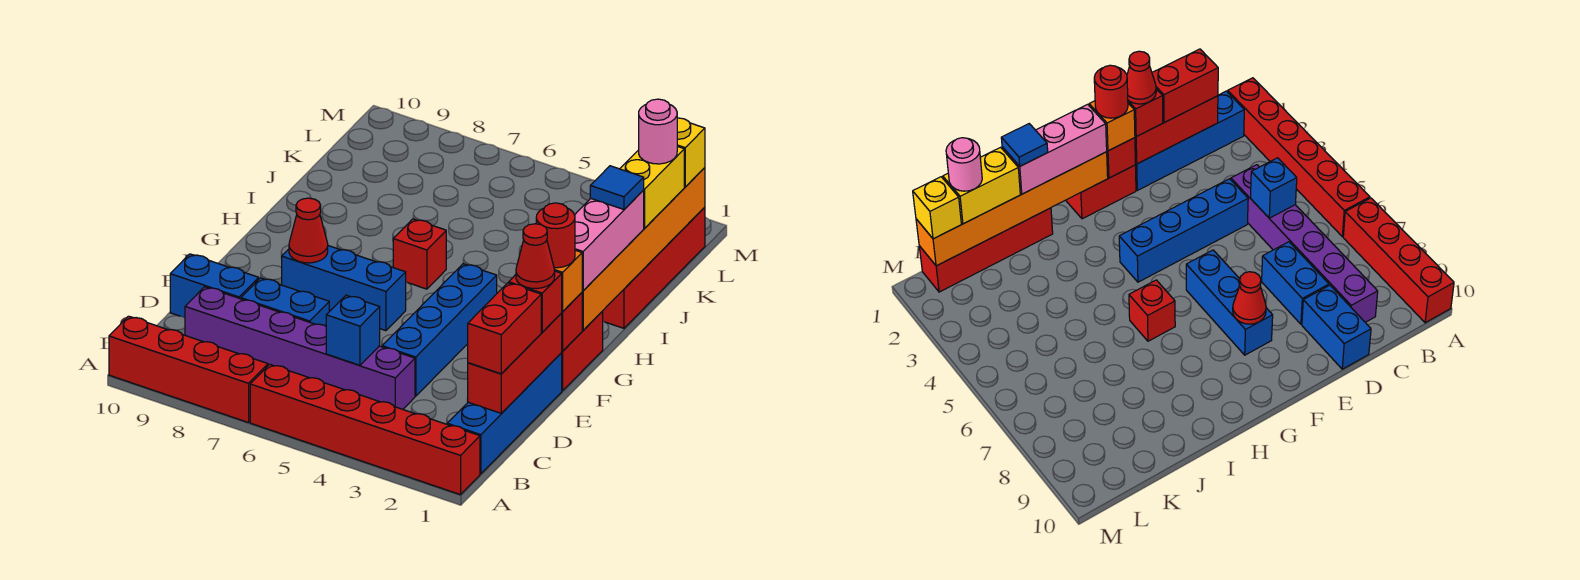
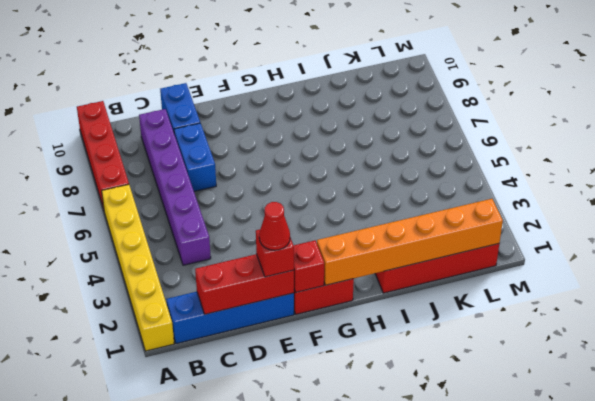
yellow 1x6 brick [102,184,174,351] -> red 1x6 brick [250,364,480,495]
none -> blue 1x4 brick [382,264,497,396]
none -> blue 1x3 brick [282,246,406,331]
none -> red 1x1 brick [393,219,446,289]

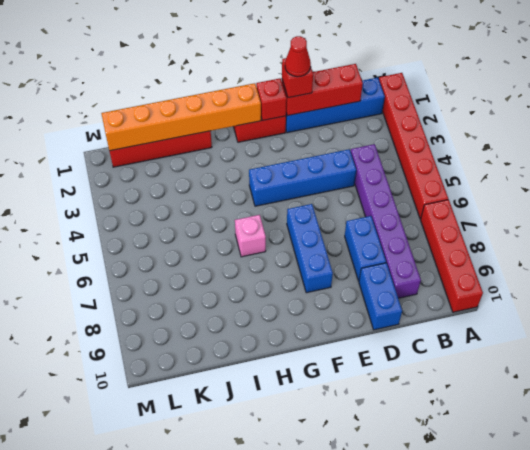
pink 1x1 brick [235,215,266,257] -> red 1x1 brick [393,219,446,289]
none -> blue 1x1 brick [326,295,380,365]
none -> red 1x1 cone [289,198,328,263]
none -> red 1x2 brick [468,283,541,374]

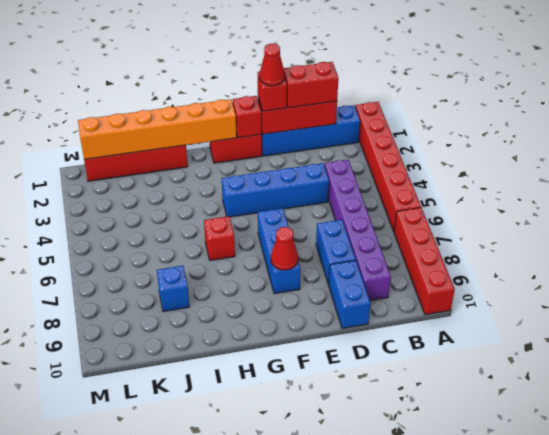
blue 1x1 brick [157,266,189,312] -> blue 1x1 brick moved to [326,295,380,365]
none -> orange 1x1 brick [554,250,582,311]
none -> pink 1x3 brick [575,191,644,291]
none -> yellow 1x2 brick [620,146,684,228]

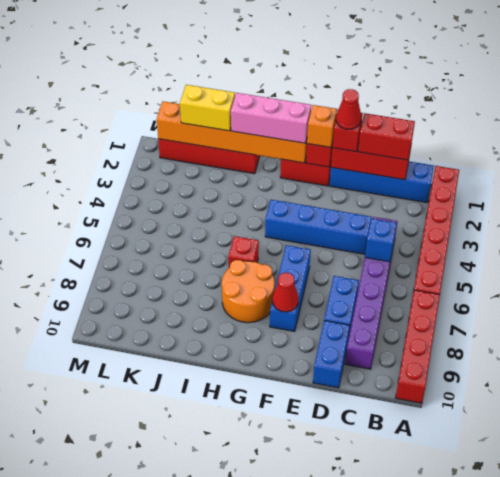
orange 2x2 round brick [222,260,275,323] -> none
none -> yellow 1x1 brick [677,118,705,187]
none -> red 1x1 round brick [536,203,575,268]
none -> blue 1x1 tile [590,166,644,210]

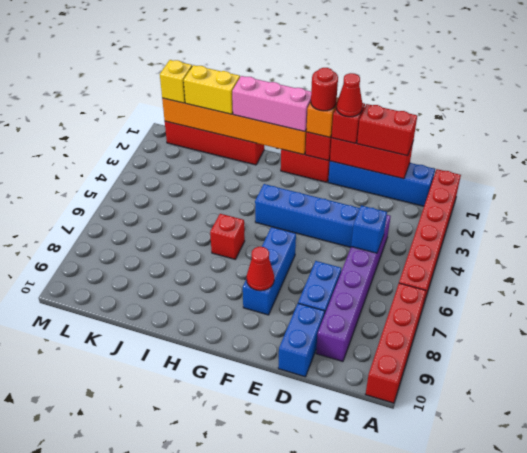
none -> blue 1x1 tile [590,166,644,210]
none -> pink 1x1 round brick [639,99,677,164]

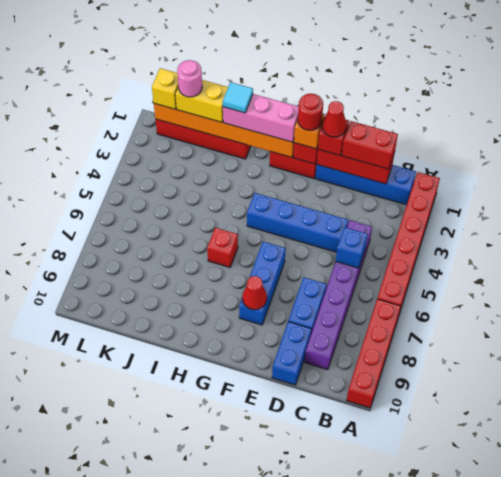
cyan 1x1 tile [223,82,253,113] -> blue 1x1 tile [590,166,644,210]

